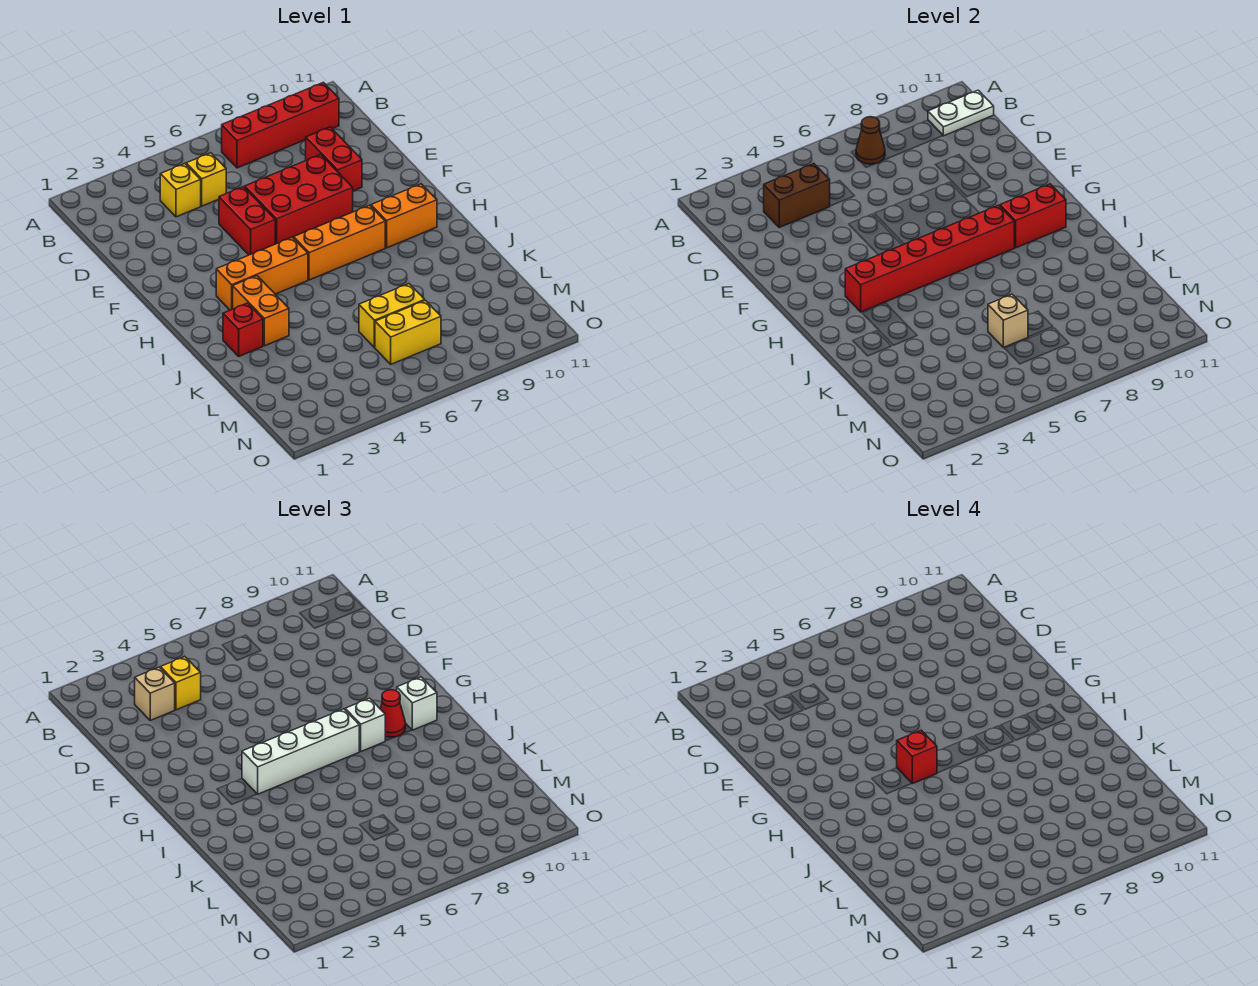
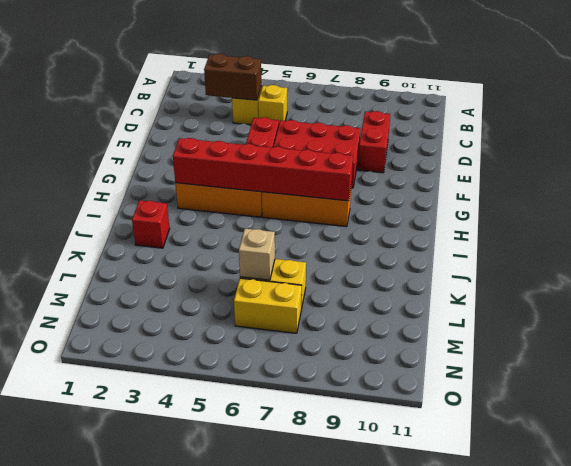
none -> red 1x4 brick [222,82,339,168]
none -> orange 1x2 brick [371,184,437,248]
none -> orange 1x2 brick [233,276,289,346]

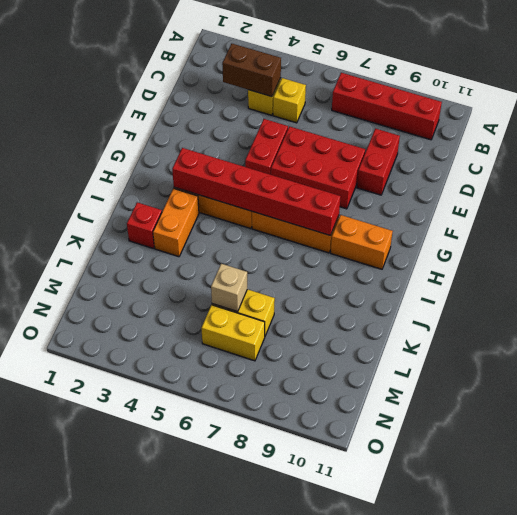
none -> brown 1x1 cone [856,117,885,164]
none -> white 1x2 plate [928,90,994,136]
none -> red 1x2 brick [1000,184,1066,248]

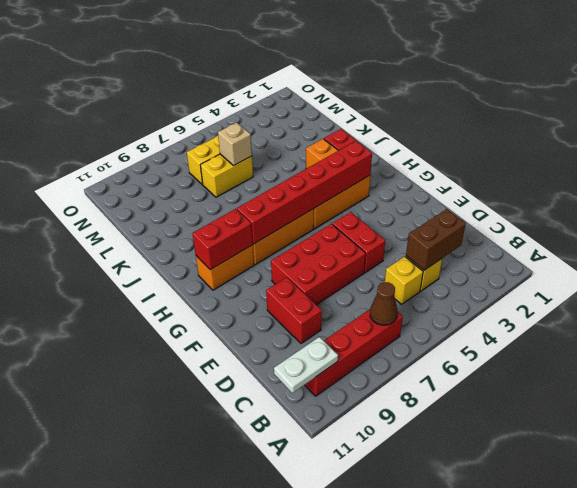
none -> tan 1x1 brick [135,667,175,720]
none -> yellow 1x1 brick [160,657,201,710]
none -> white 1x4 brick [242,709,359,794]

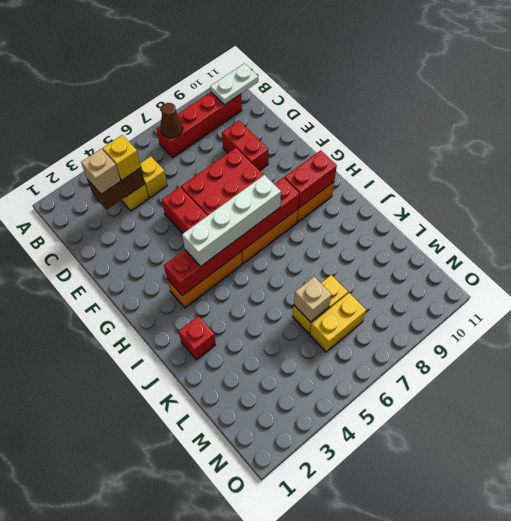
none -> orange 1x2 brick [233,276,289,346]
none -> white 1x1 brick [345,698,385,751]
none -> red 1x1 cone [381,690,406,737]

